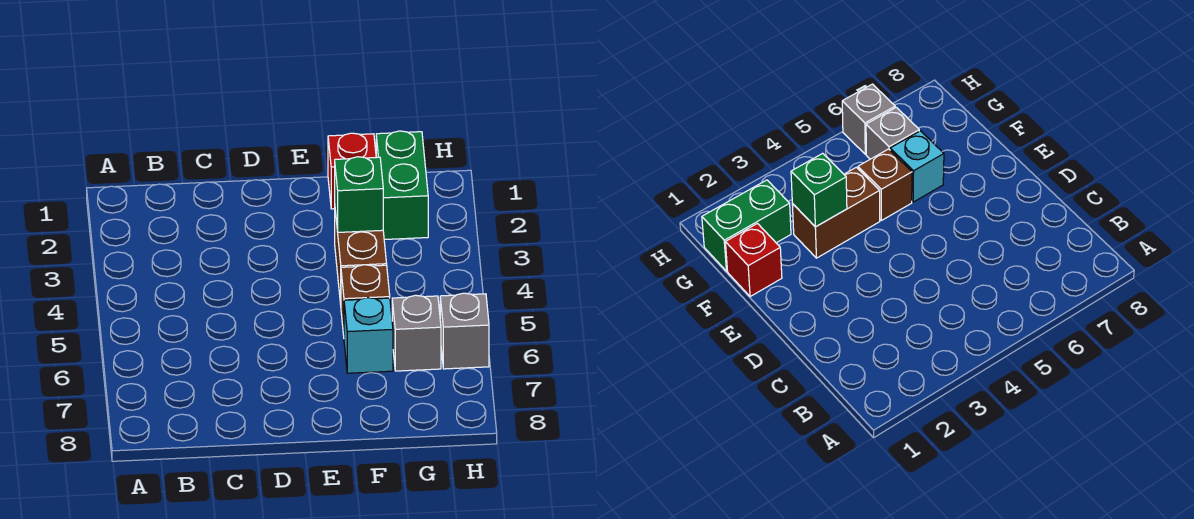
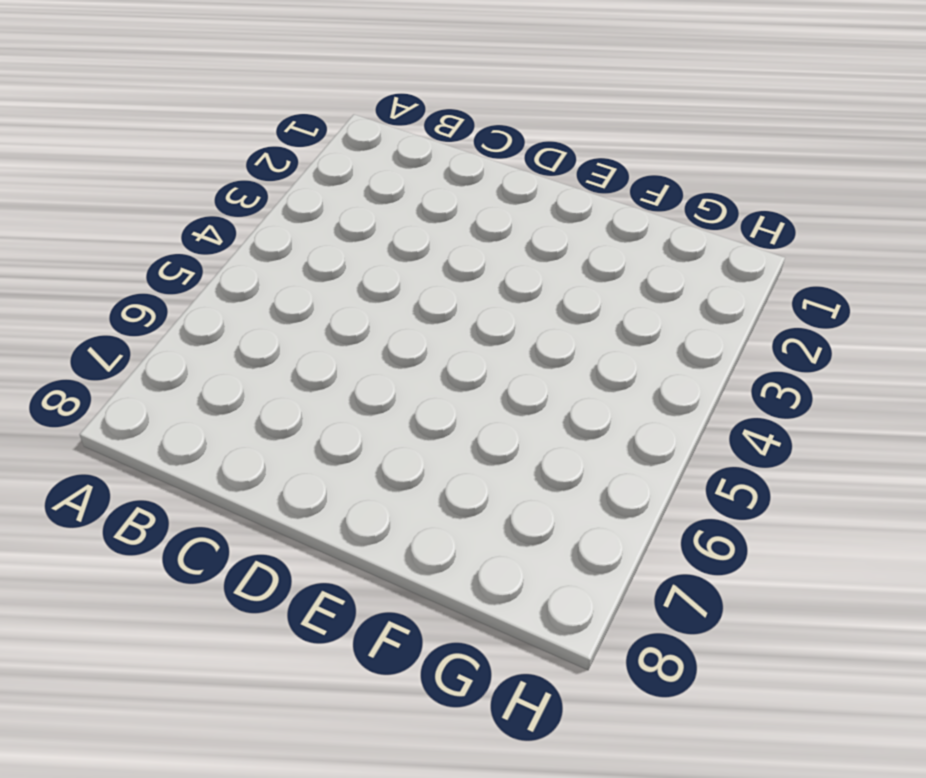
none -> red 1x1 brick [328,133,376,209]
none -> brown 1x2 brick [335,211,387,304]

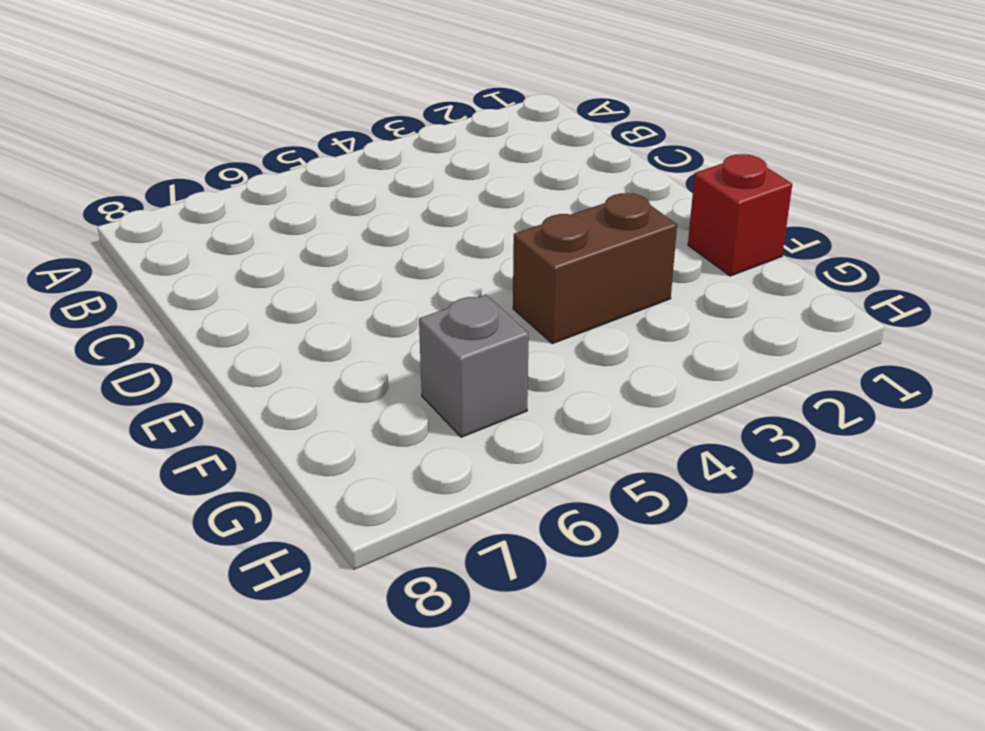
none -> brown 1x1 brick [341,265,390,335]
none -> cyan 1x1 brick [344,298,393,373]

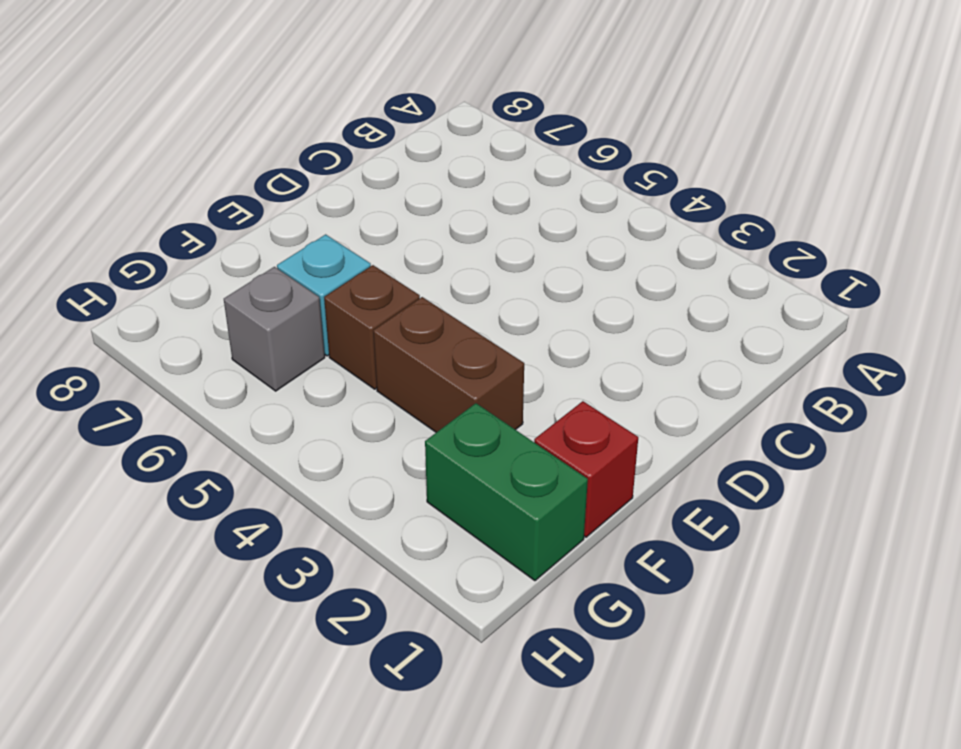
none -> grey 1x1 brick [440,293,489,369]
none -> green 1x1 brick [335,157,383,232]

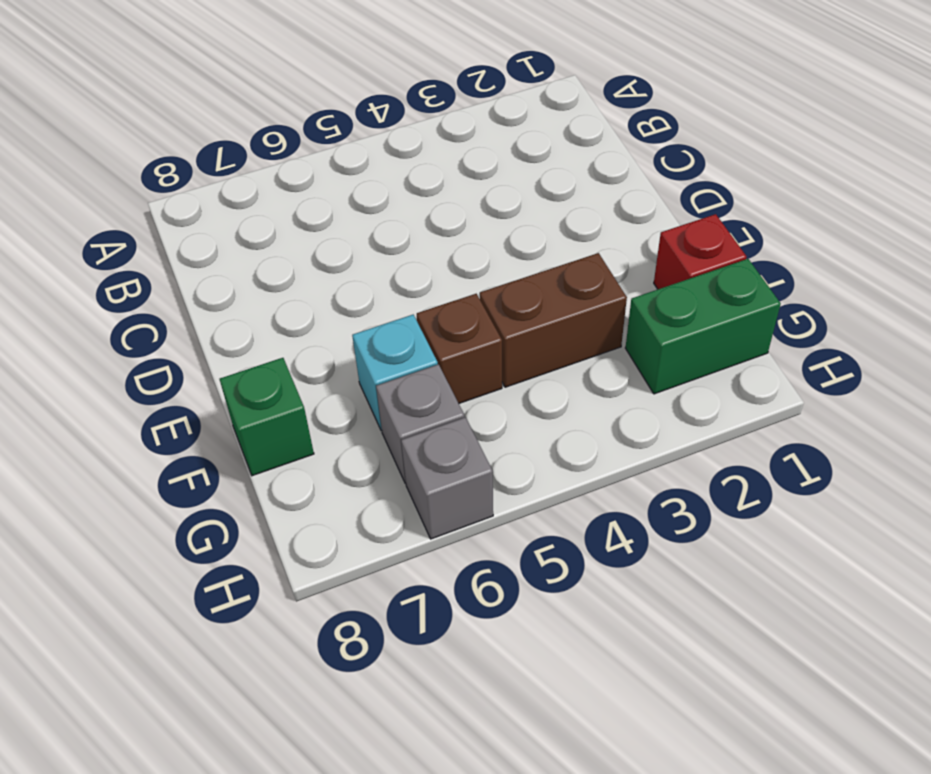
green 1x1 brick [220,358,314,476] -> green 1x1 brick moved to [335,157,383,232]

